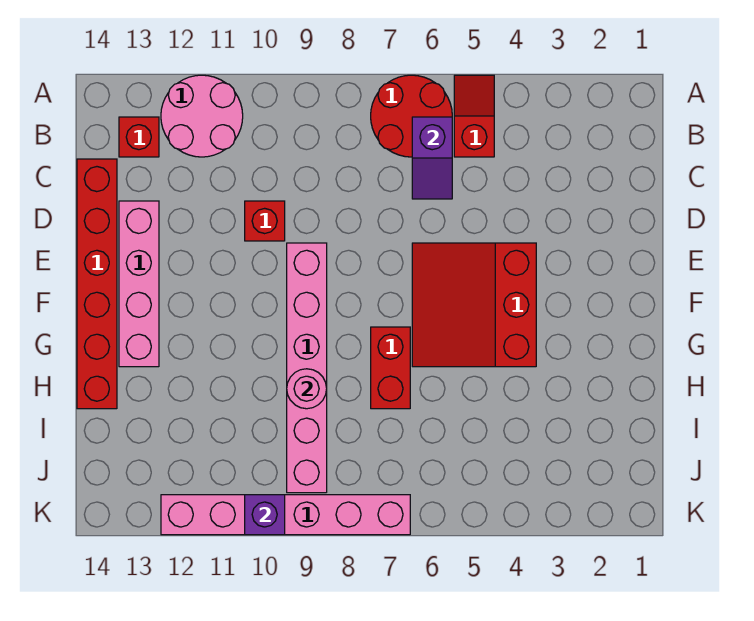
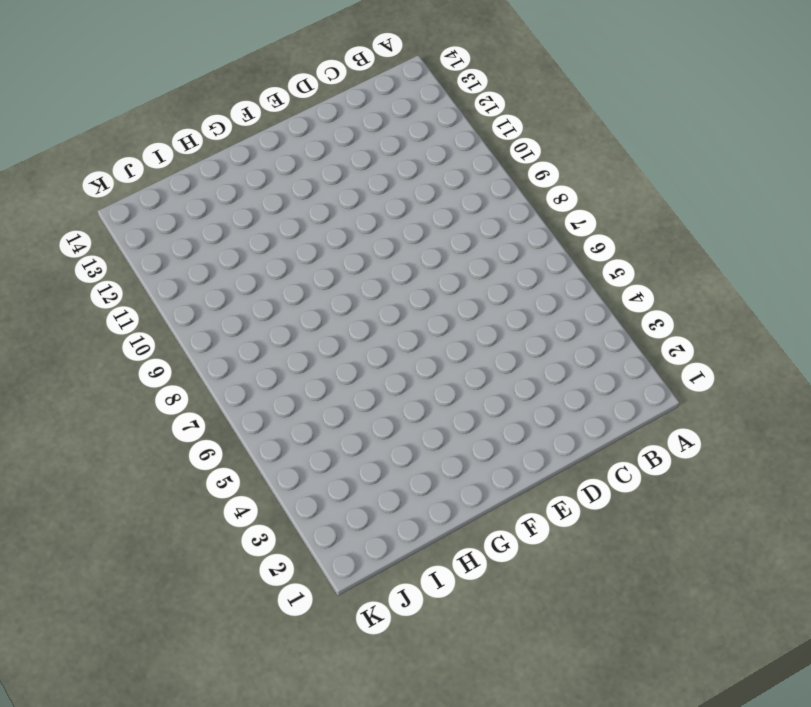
none -> red 1x2 slope [454,75,494,157]
none -> red 2x2 round brick [371,75,452,157]
none -> pink 2x2 round brick [161,75,243,157]

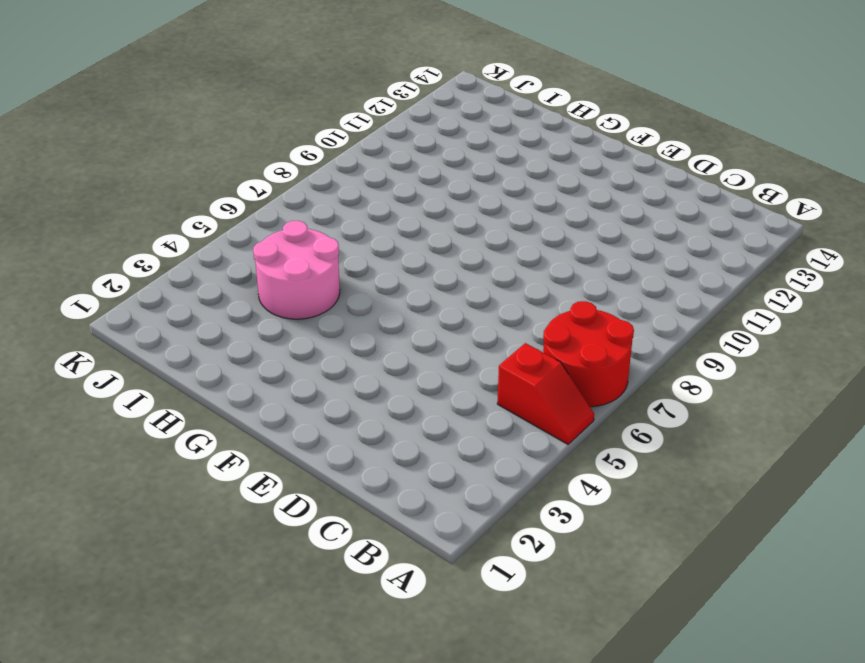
pink 2x2 round brick [253,221,340,319] -> pink 2x2 round brick moved to [161,75,243,157]
none -> red 1x1 brick [119,117,159,157]
none -> red 1x6 brick [77,159,117,409]
none -> red 1x1 brick [245,201,285,241]

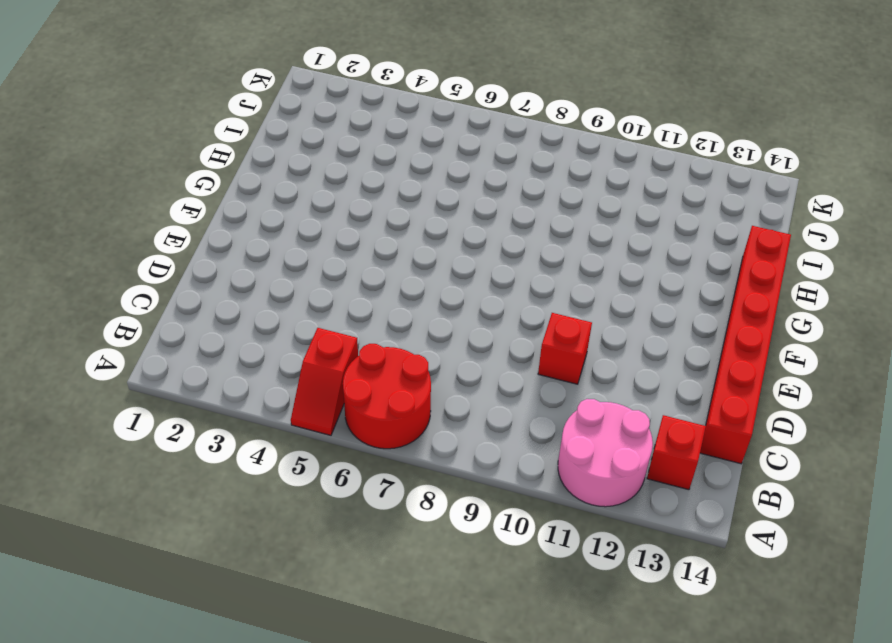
none -> pink 1x4 brick [119,201,159,367]
none -> red 3x3 slope [412,243,536,367]
none -> pink 1x6 brick [287,243,327,493]

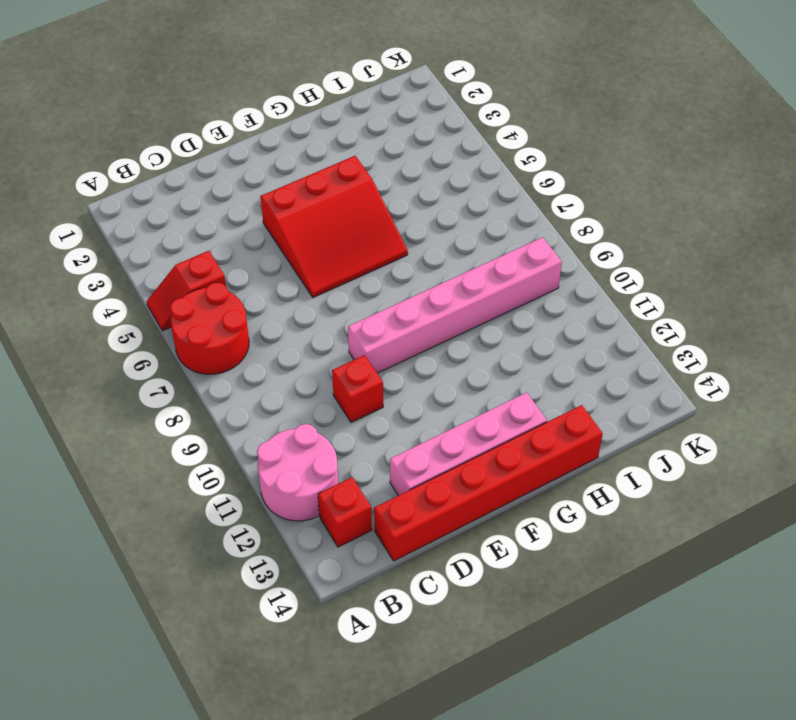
none -> red 1x2 brick [371,327,410,409]
none -> pink 1x6 brick [161,495,410,535]
none -> purple 1x2 slope [412,117,452,199]

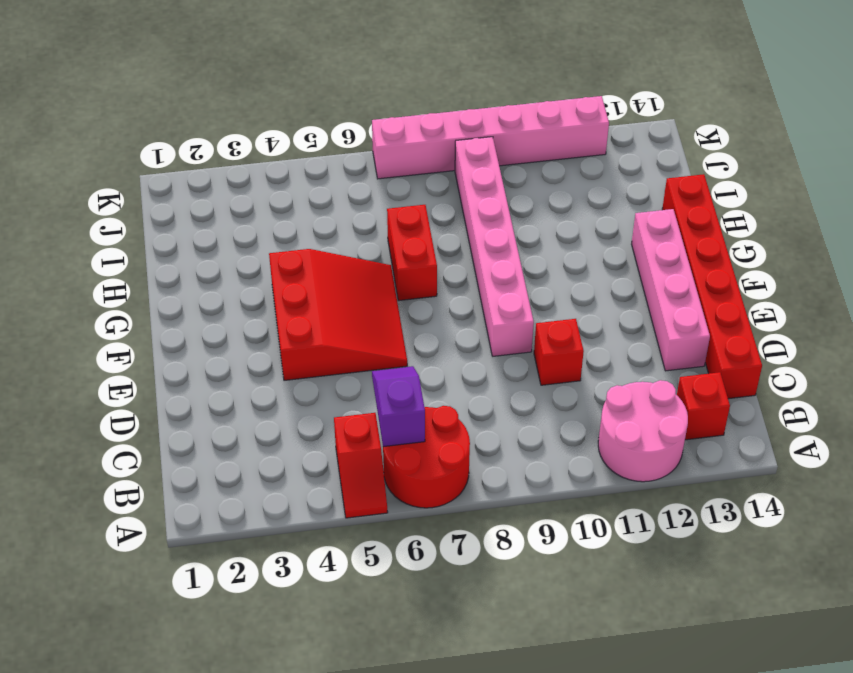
none -> pink 1x1 round brick [287,369,327,409]
none -> purple 1x1 brick [245,495,285,535]

